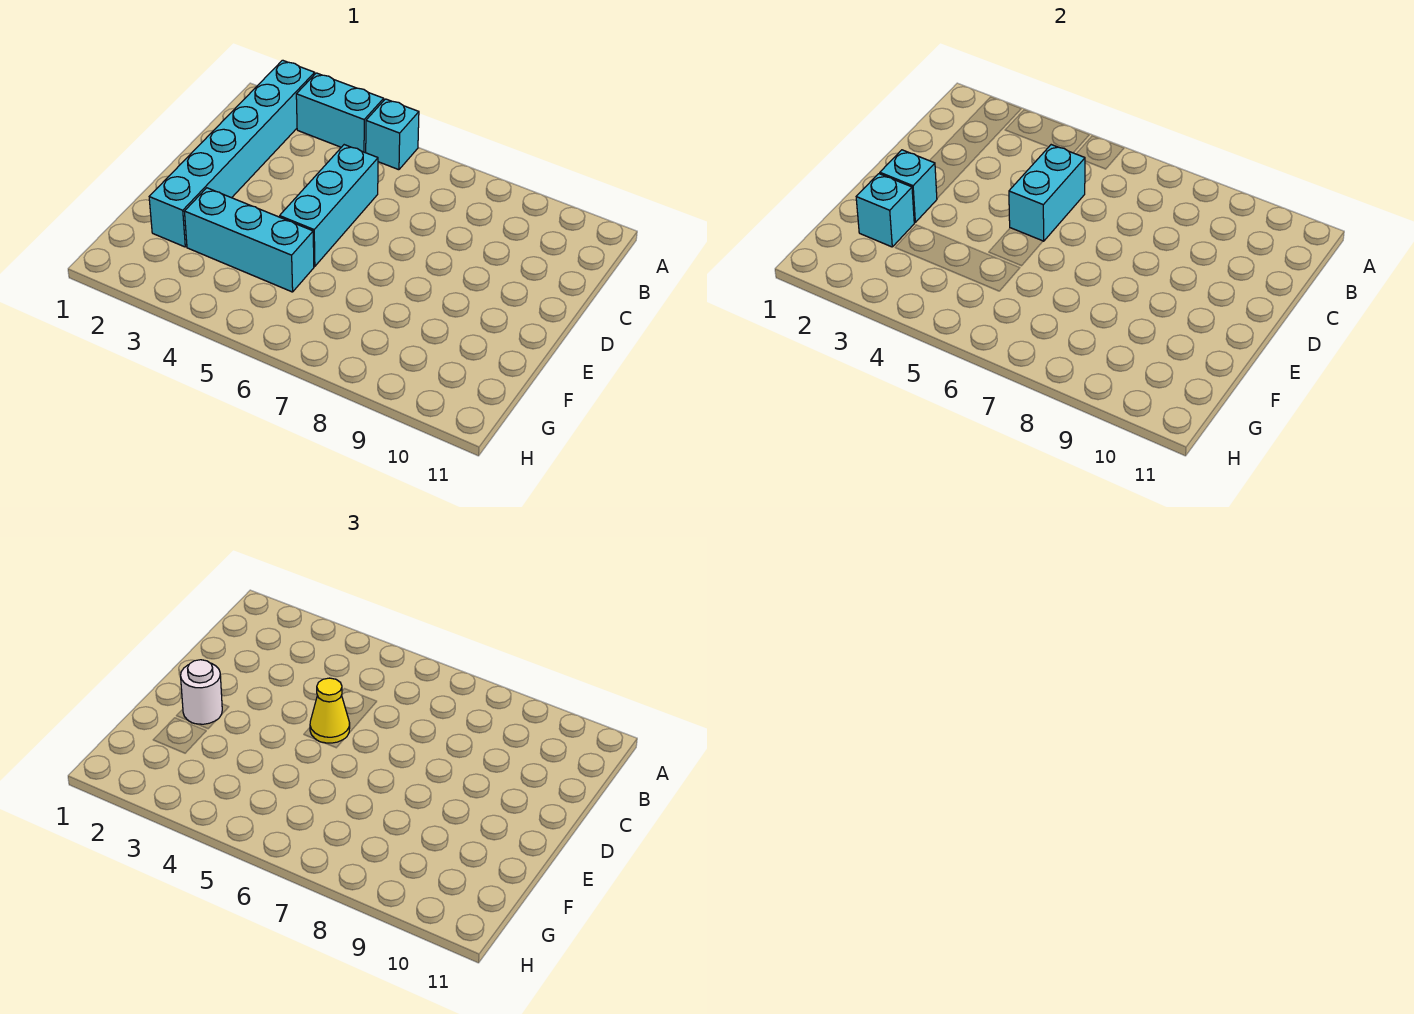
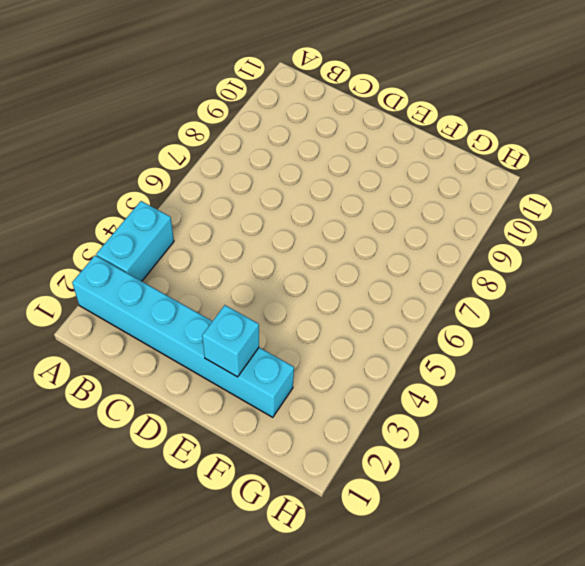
none -> cyan 1x1 brick [366,99,419,170]
none -> cyan 1x3 brick [280,145,378,266]

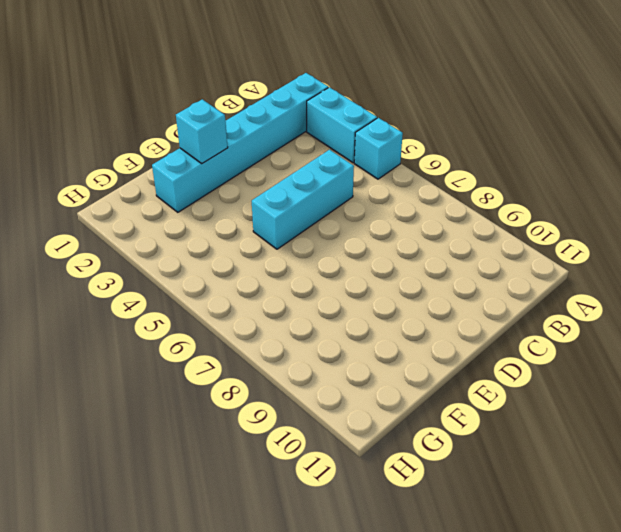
none -> cyan 1x3 brick [184,188,314,292]
none -> cyan 1x2 brick [1009,145,1085,241]

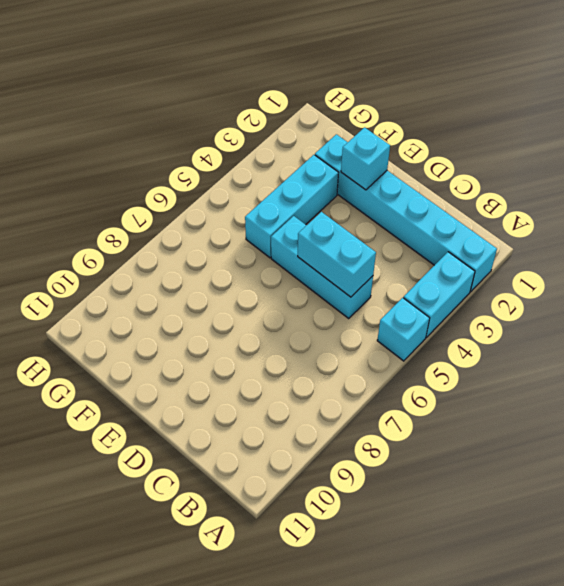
none -> cyan 1x1 brick [856,174,914,247]
none -> yellow 1x1 cone [310,678,350,743]

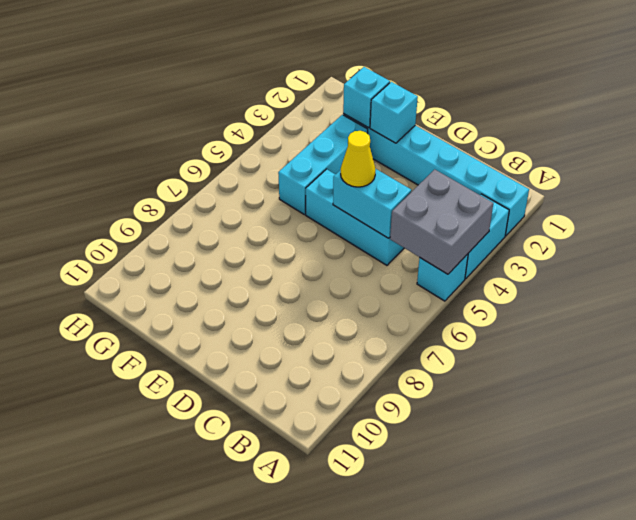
grey 2x2 brick [390,169,493,274] -> none
none -> white 1x1 round brick [181,660,222,724]

